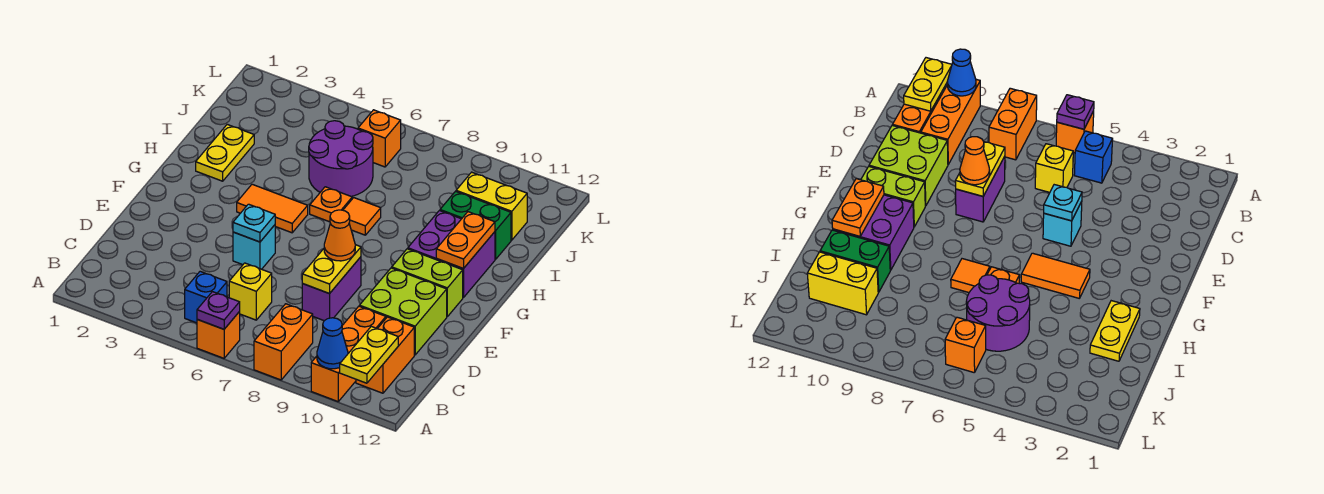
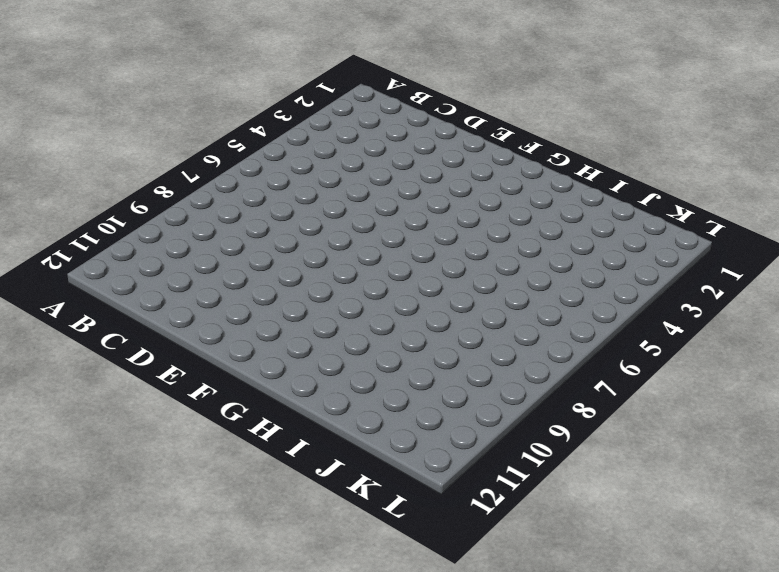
none -> orange 1x1 brick [197,312,240,358]
none -> orange 1x2 brick [254,304,313,380]
none -> orange 1x3 brick [311,306,386,401]

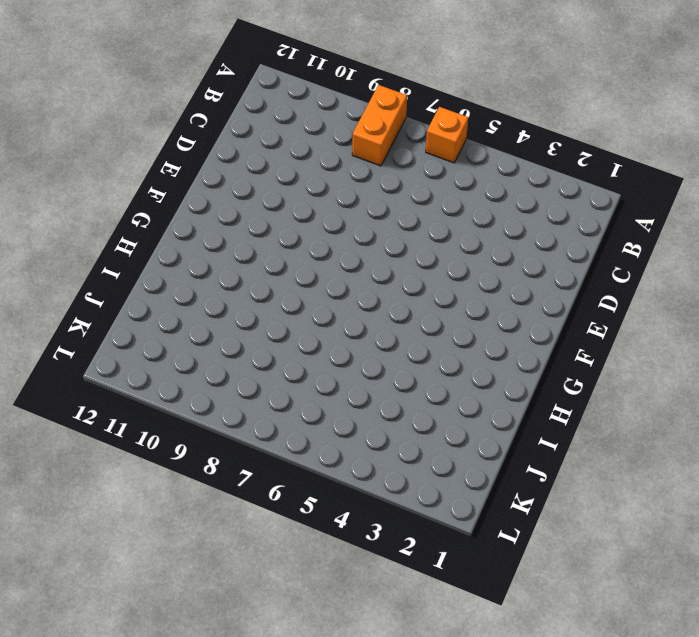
none -> orange 1x3 brick [311,306,386,401]
none -> blue 1x1 brick [185,271,227,323]
none -> orange 1x2 brick [356,317,414,393]

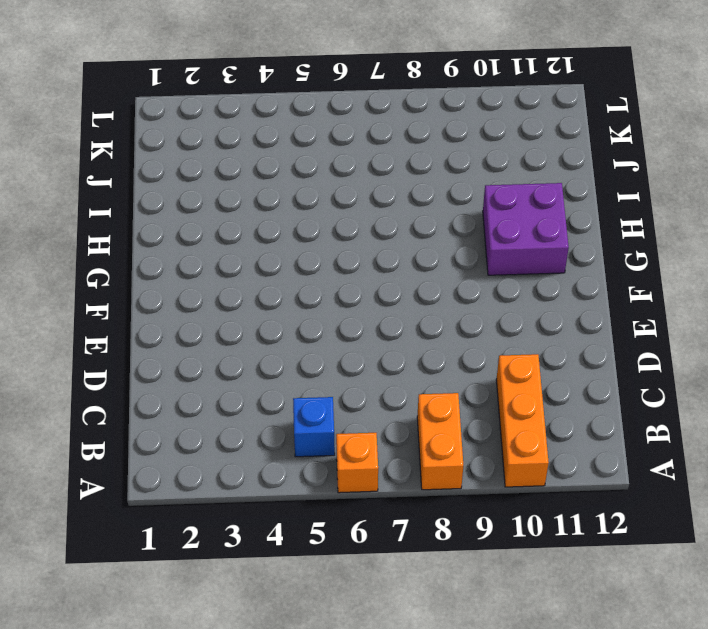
none -> orange 1x2 brick [356,317,414,393]
none -> yellow 1x1 brick [229,263,272,320]
none -> purple 1x2 brick [302,257,361,321]

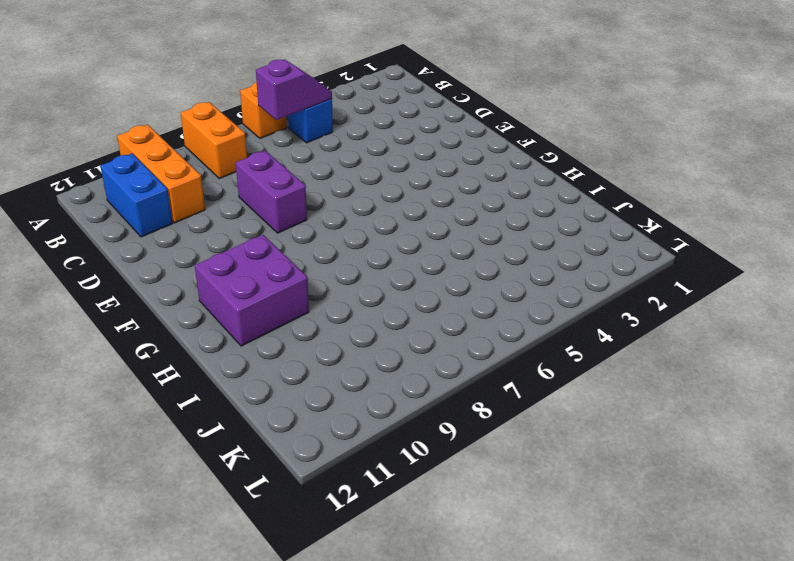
purple 1x2 slope [256,59,332,120] -> none
blue 1x2 brick [100,153,173,237] -> orange 1x2 brick [356,317,414,393]
none -> yellow 1x1 brick [229,263,272,320]
none -> lime 2x2 brick [360,268,447,355]
none -> cyan 1x1 brick [233,225,275,269]

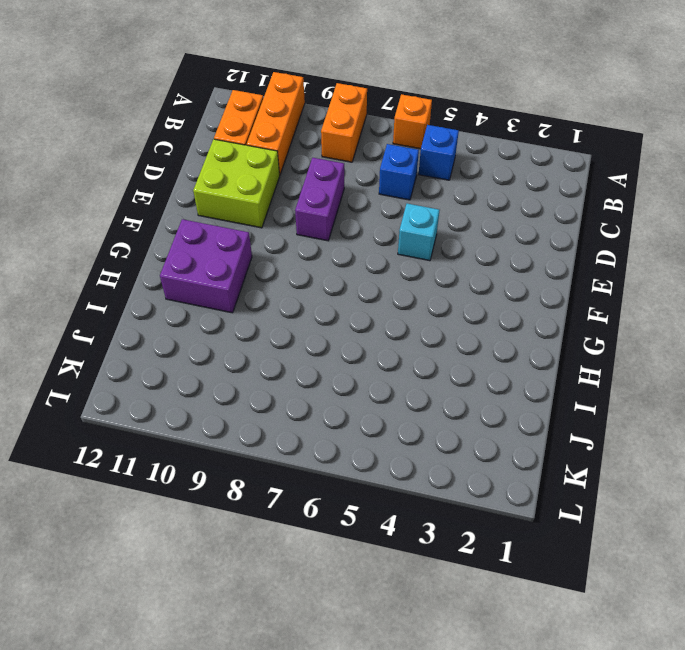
blue 1x1 brick [379,144,419,200] -> yellow 1x1 brick [229,263,272,320]
none -> lime 1x2 brick [392,249,463,316]
none -> orange 1x2 tile [237,184,308,233]
none -> yellow 1x2 plate [196,124,254,181]

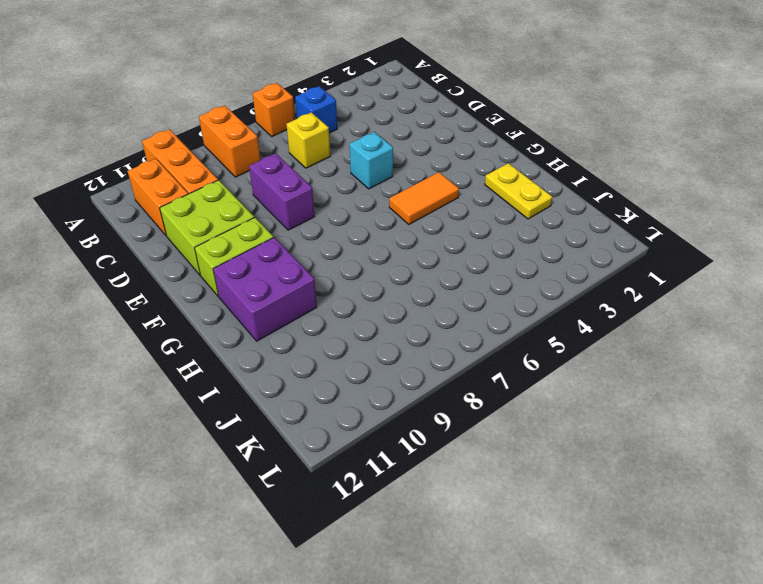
none -> orange 1x1 plate [310,187,352,222]
none -> orange 1x1 tile [343,198,381,235]
none -> purple 2x2 round brick [309,121,373,196]

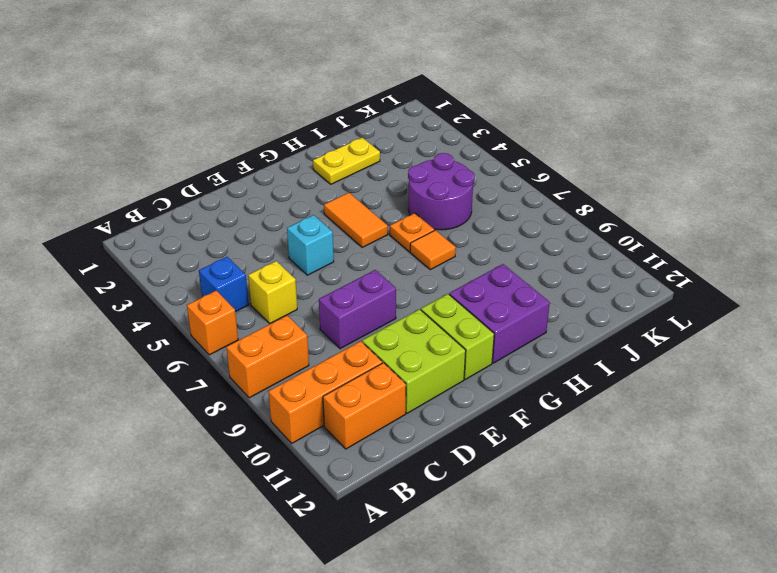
none -> green 1x2 brick [440,191,511,259]
none -> yellow 1x2 brick [456,172,527,240]
none -> orange 1x1 brick [358,110,401,167]

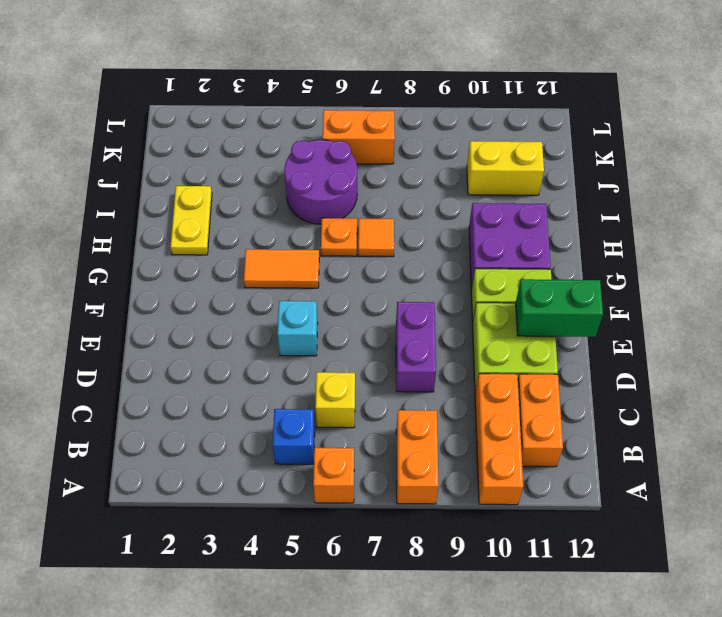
green 1x2 brick [516,279,603,337] -> green 1x2 brick moved to [440,191,511,259]
orange 1x2 brick [323,110,395,164] -> orange 1x1 brick [358,110,401,167]
none -> purple 1x1 plate [197,292,240,329]
none -> blue 1x1 cone [317,318,348,369]
none -> yellow 1x2 plate [340,326,398,383]

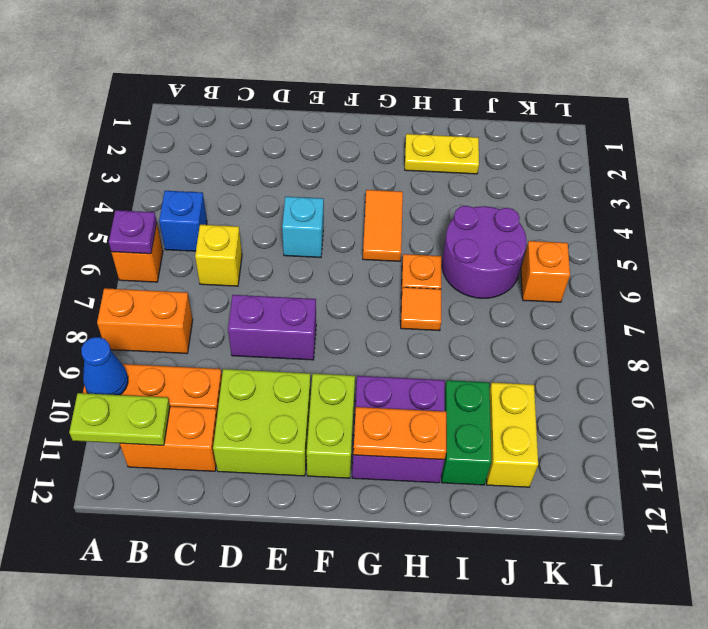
lime 1x2 plate [69,393,170,445] -> yellow 1x2 plate [340,326,398,383]
none -> yellow 1x2 plate [302,245,361,294]
none -> cyan 1x1 plate [233,204,275,242]
none -> orange 1x1 cone [324,210,355,261]

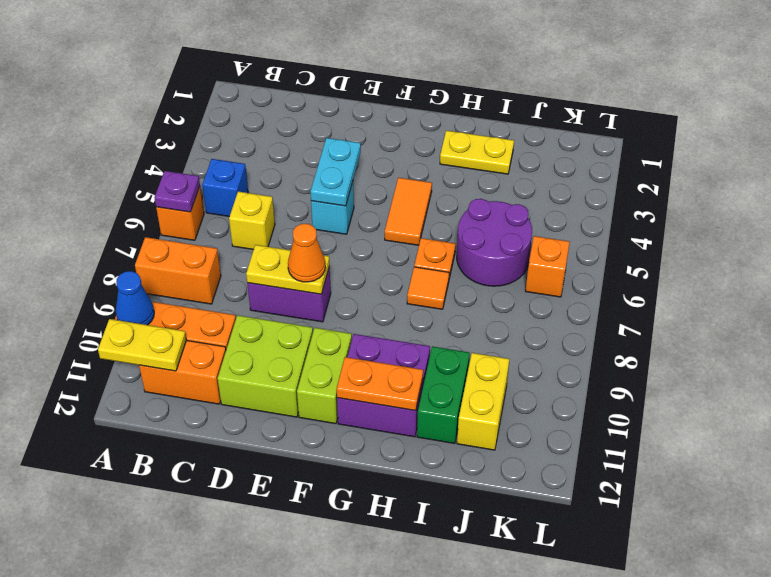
cyan 1x2 plate [311,138,361,206] -> cyan 1x1 plate [233,204,275,242]

